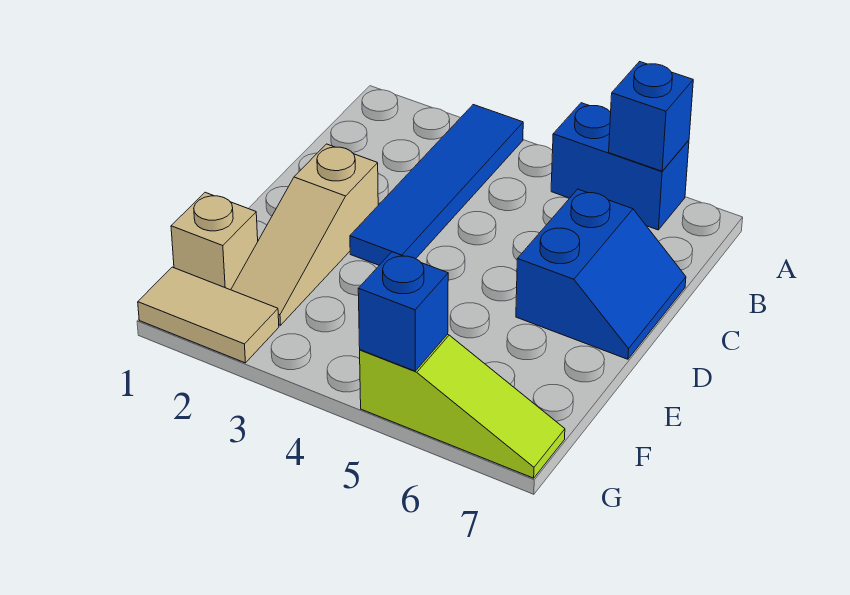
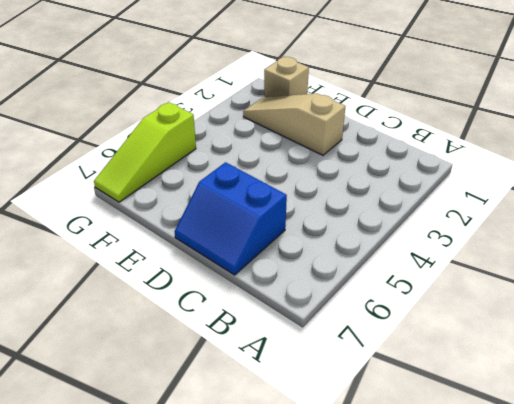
none -> blue 1x4 tile [350,105,523,265]
none -> blue 1x2 brick [551,103,689,230]

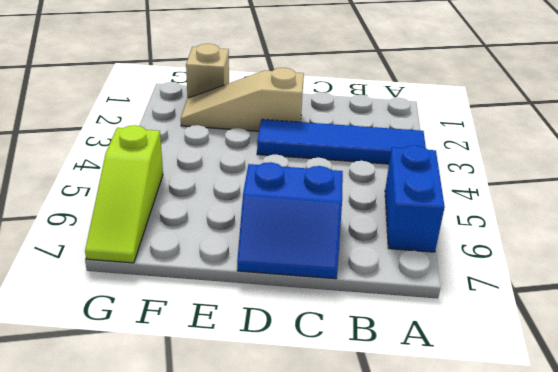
none -> tan 1x2 tile [138,267,279,363]
none -> blue 1x1 brick [609,62,693,171]

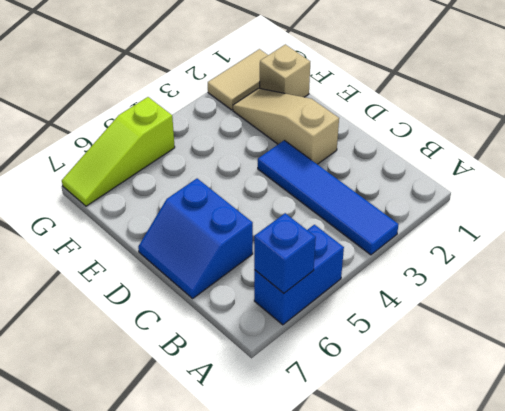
none -> blue 1x1 brick [358,252,448,371]

